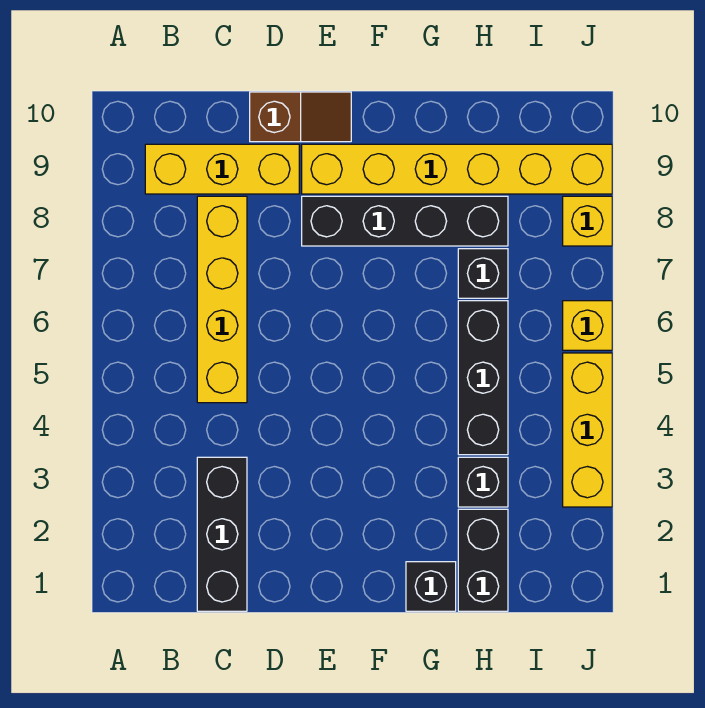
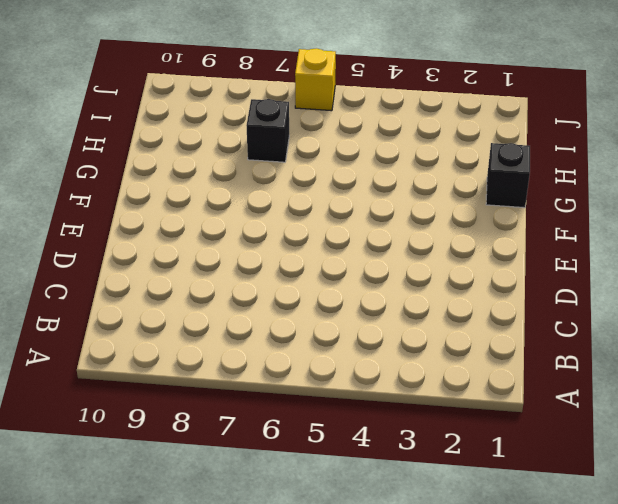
none -> yellow 1x3 brick [145,144,299,194]
none -> black 1x3 brick [197,457,247,611]
none -> yellow 1x4 brick [197,196,247,403]

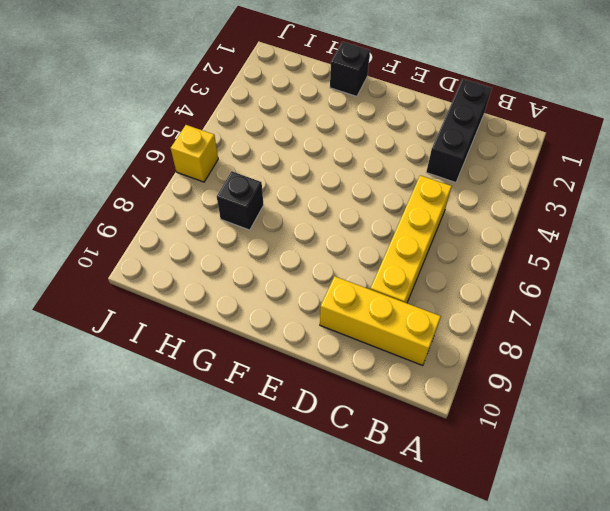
none -> brown 1x2 slope [250,92,351,142]
none -> black 1x4 brick [302,196,508,246]
none -> yellow 1x6 brick [302,144,612,194]

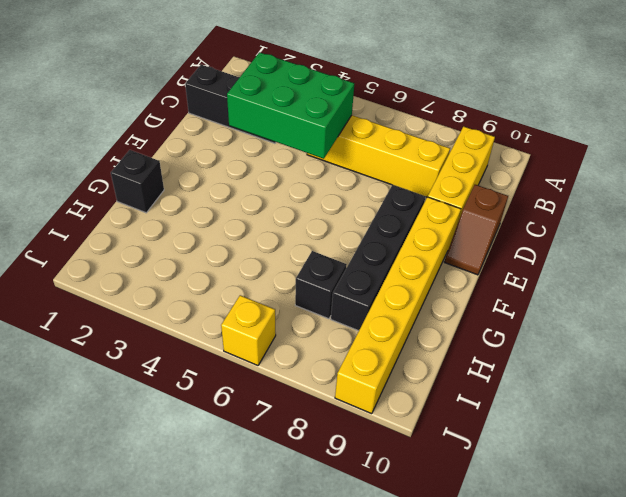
green 2x3 brick [227,52,354,159] -> none
none -> black 1x2 brick [458,509,508,611]
none -> black 1x1 brick [458,457,508,507]
none -> black 1x3 brick [458,301,508,455]

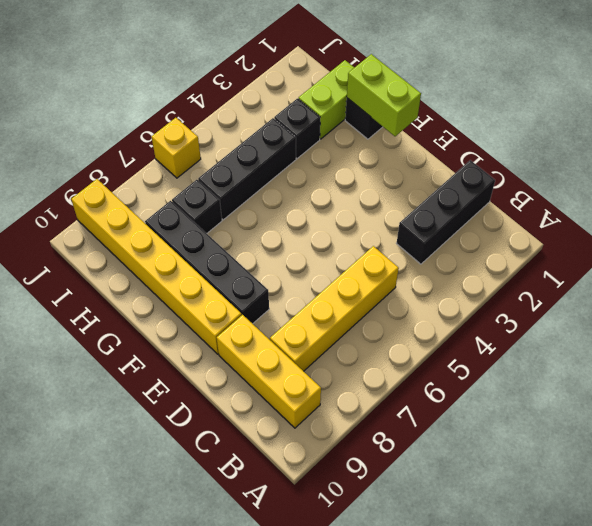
lime 1x2 brick [347,54,421,136] -> none
lime 1x2 brick [299,60,354,139] -> black 1x2 brick [458,509,508,611]
none -> brown 1x2 slope [250,92,351,142]
none -> yellow 1x3 brick [563,353,612,507]
none -> yellow 1x1 brick [563,196,612,246]

